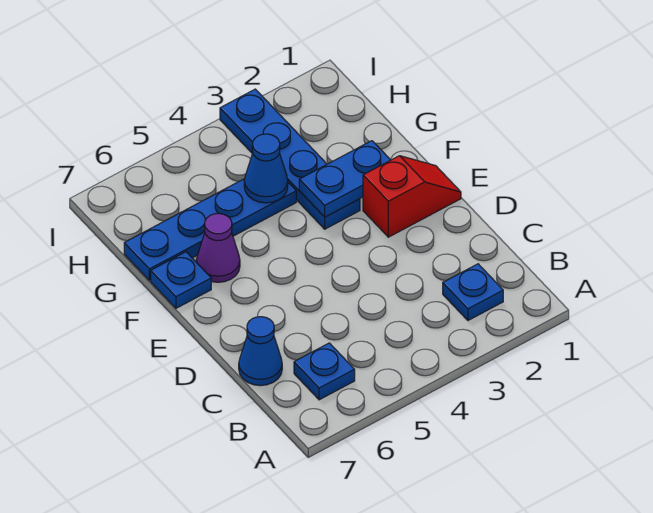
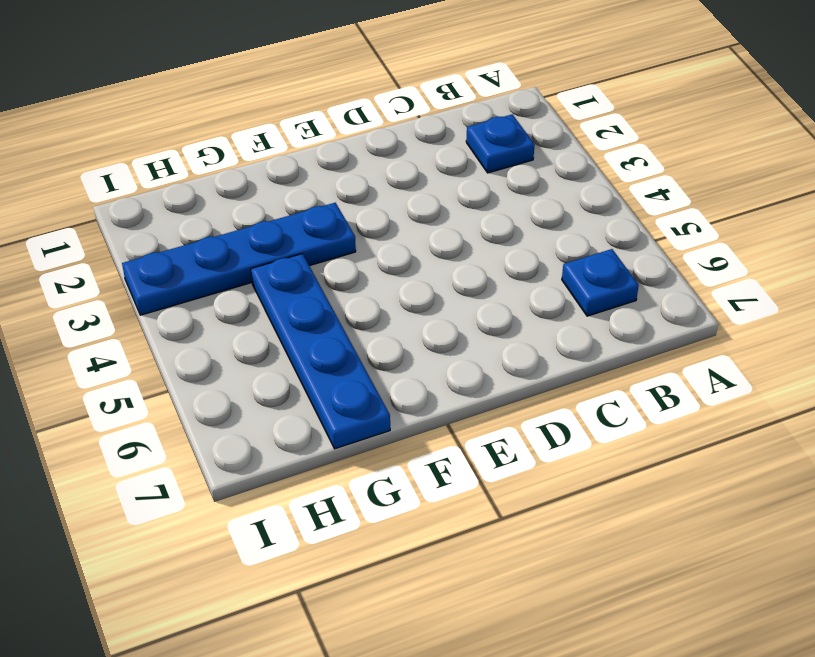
none -> blue 1x1 cone [239,317,282,386]
none -> red 1x2 slope [363,156,461,237]

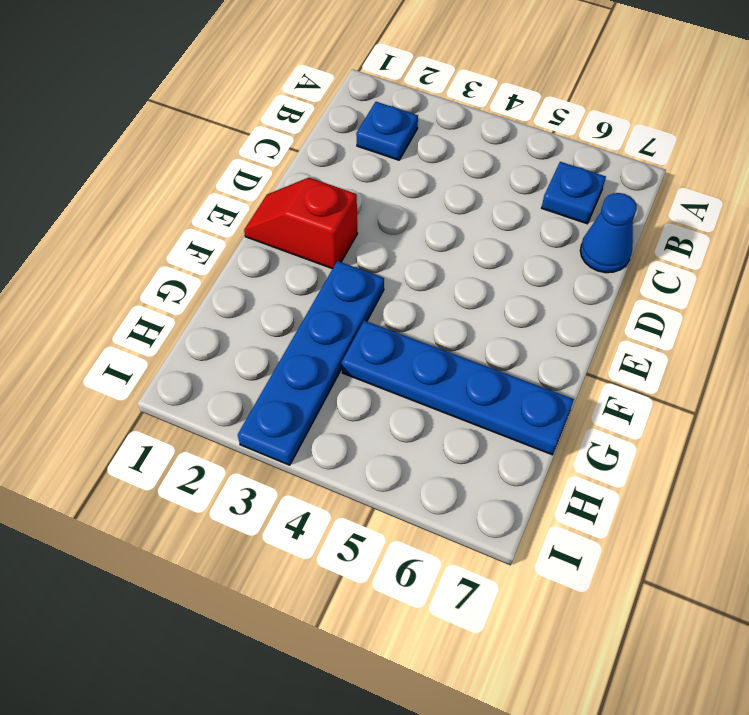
none -> purple 1x1 cone [196,214,240,282]
none -> blue 1x1 plate [151,252,211,308]

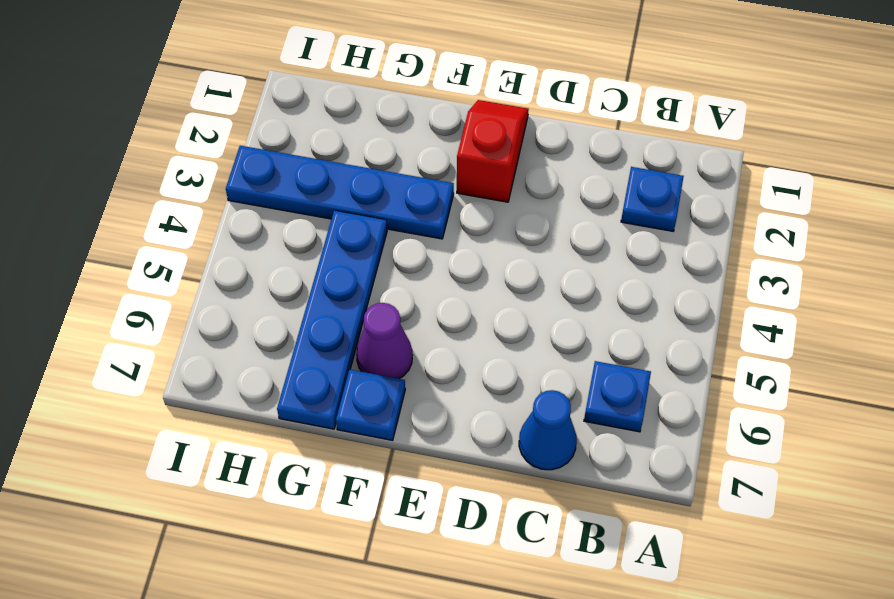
none -> blue 1x2 plate [299,141,390,217]
none -> blue 1x1 cone [244,134,288,203]

